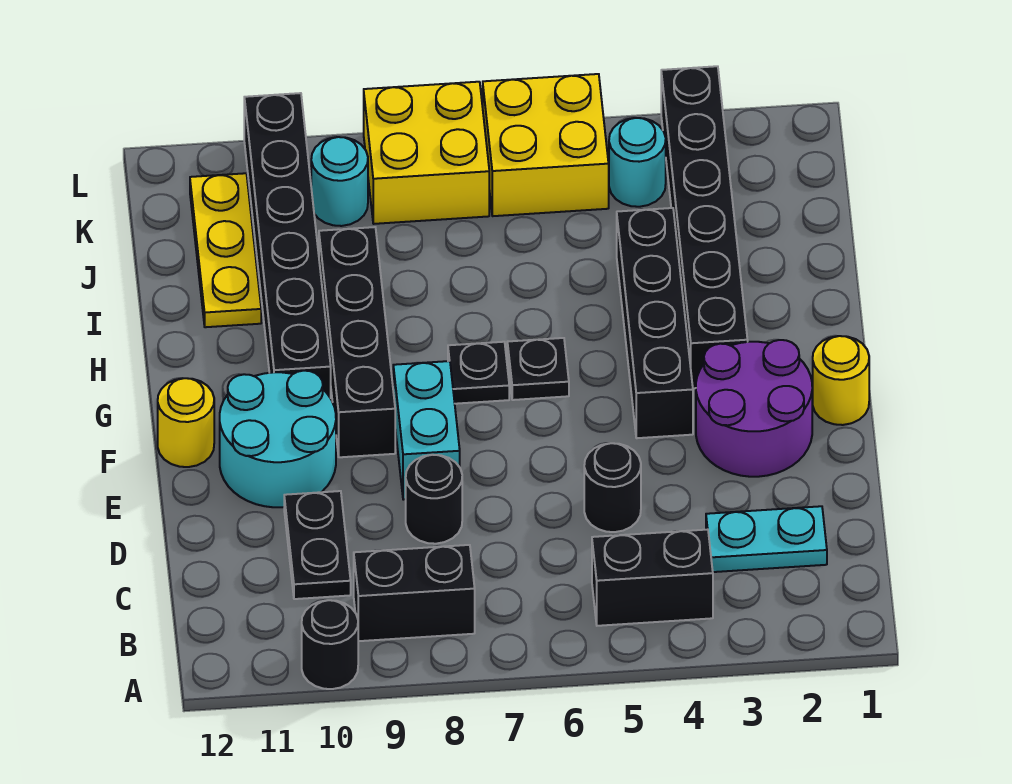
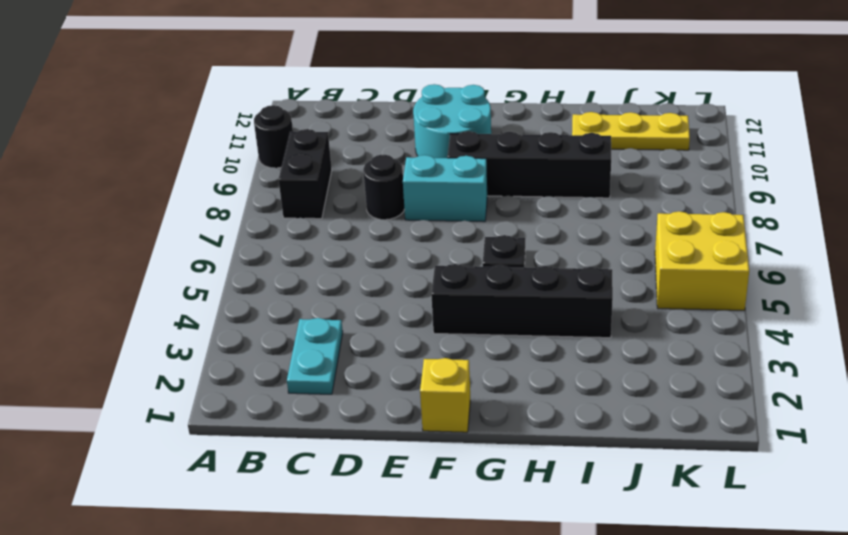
yellow 1x1 brick [420,358,470,432] -> yellow 1x1 round brick [813,336,869,425]
none -> black 1x2 brick [592,530,713,626]
none -> black 1x2 plate [284,491,351,599]
none -> black 1x1 round brick [584,443,641,532]

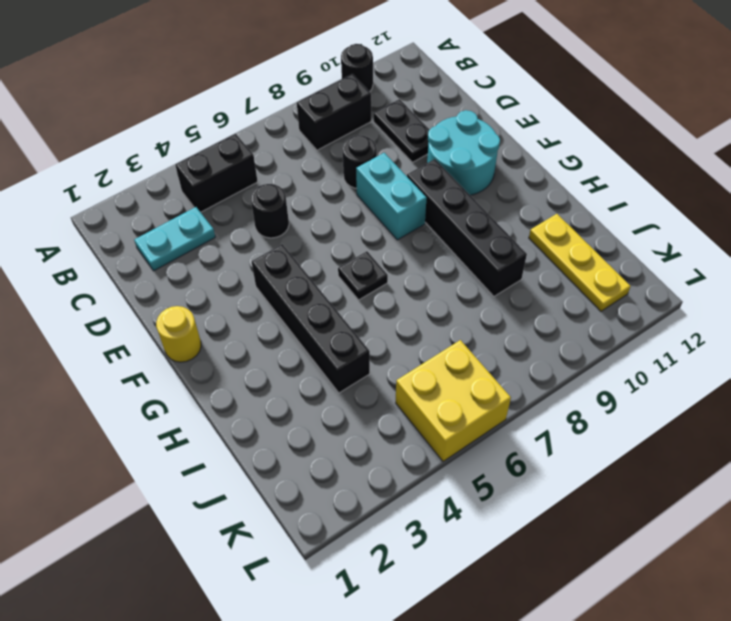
none -> purple 2x2 round brick [696,340,812,477]
none -> yellow 1x1 round brick [158,378,214,467]
none -> black 1x6 brick [661,66,748,388]

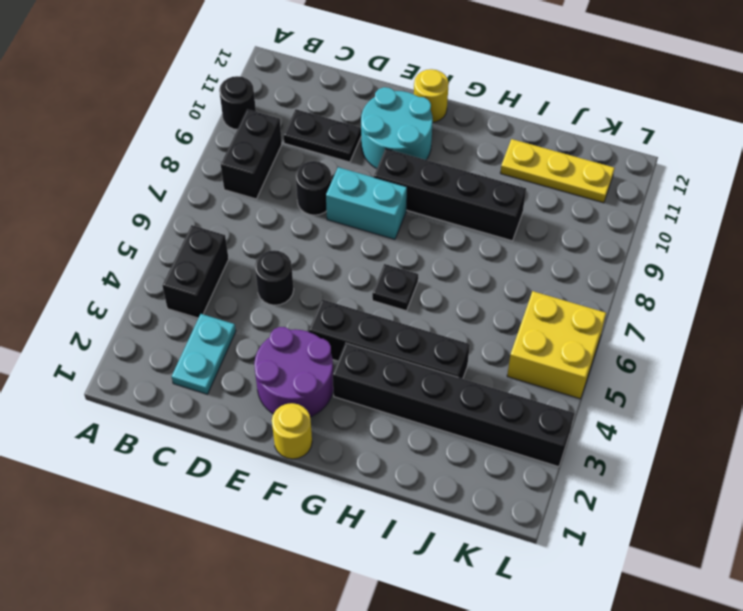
none -> black 1x1 plate [448,342,509,404]
none -> black 1x6 brick [244,93,331,398]
none -> cyan 1x1 round brick [609,118,666,207]

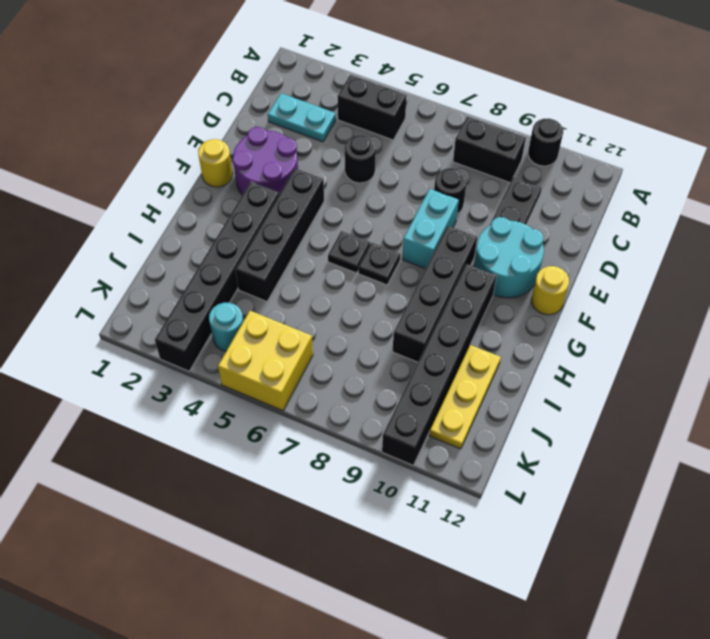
none -> yellow 2x2 brick [364,82,489,224]
none -> cyan 1x1 round brick [311,137,368,226]

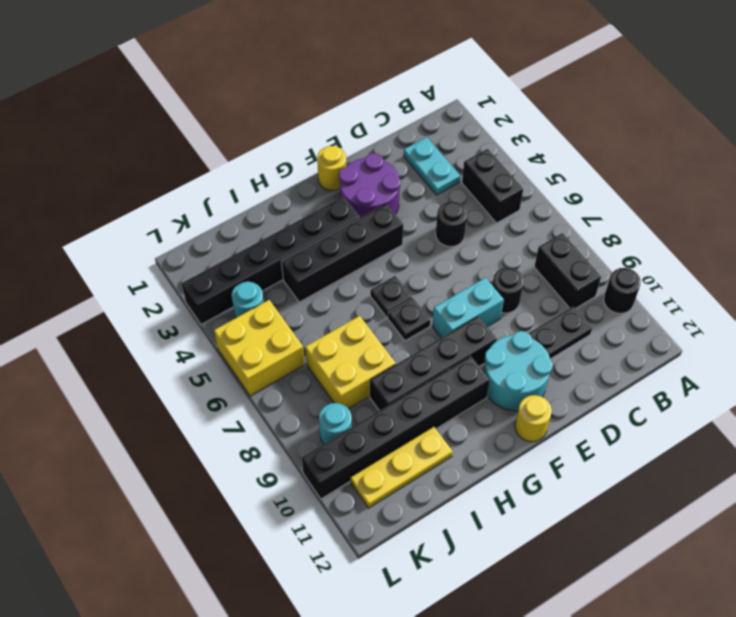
yellow 2x2 brick [305,316,396,409] -> yellow 2x2 brick moved to [364,82,489,224]

